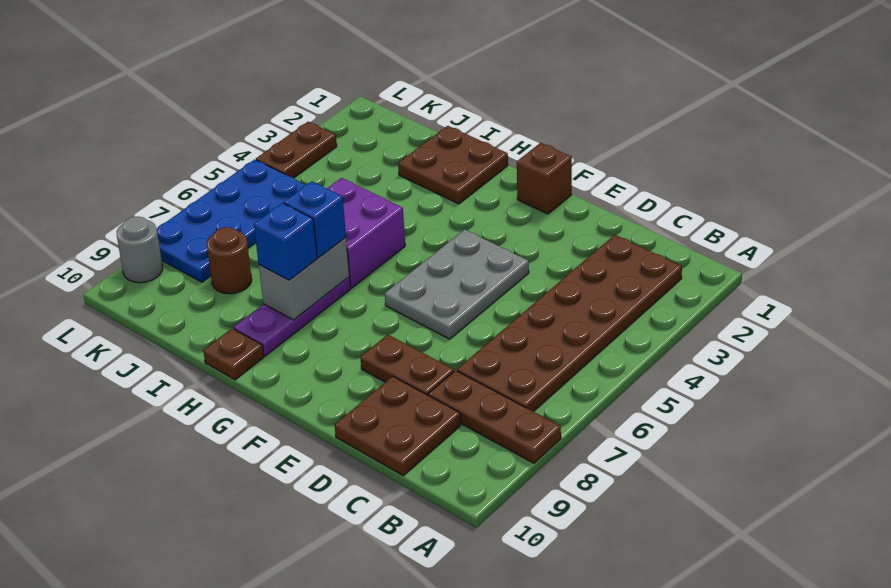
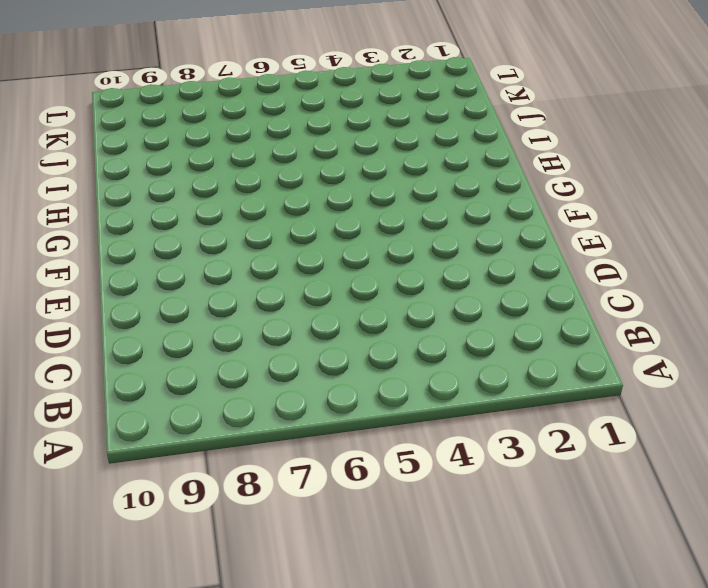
none -> brown 1x3 plate [428,370,561,463]
none -> brown 2x6 plate [457,235,682,412]
none -> brown 2x2 plate [335,376,461,476]

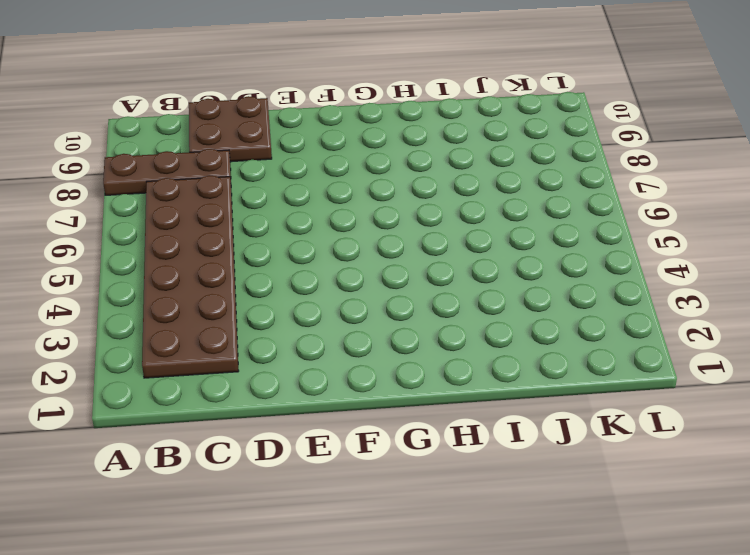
none -> brown 1x2 plate [360,335,454,395]
none -> grey 2x3 plate [385,229,529,339]
none -> brown 1x1 brick [517,143,572,214]

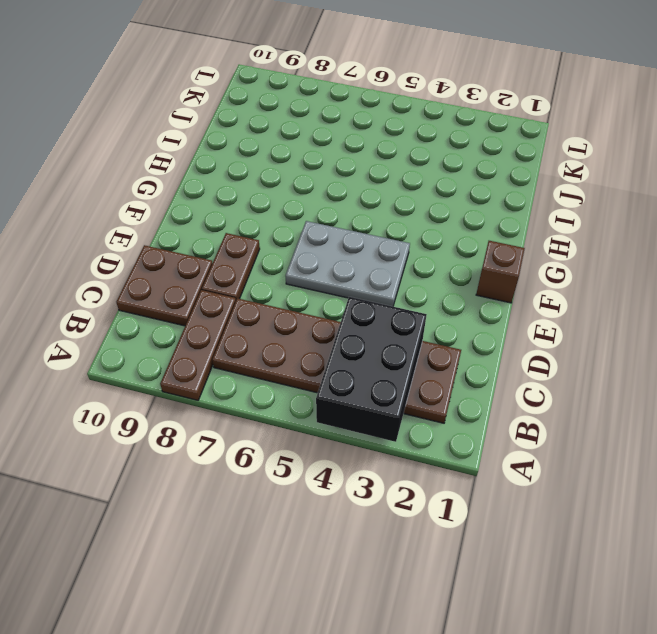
black 2x3 brick [316,297,427,442] -> none
none -> brown 2x2 plate [398,126,508,204]
none -> purple 2x2 brick [327,178,405,288]
none -> purple 1x3 plate [234,277,351,356]

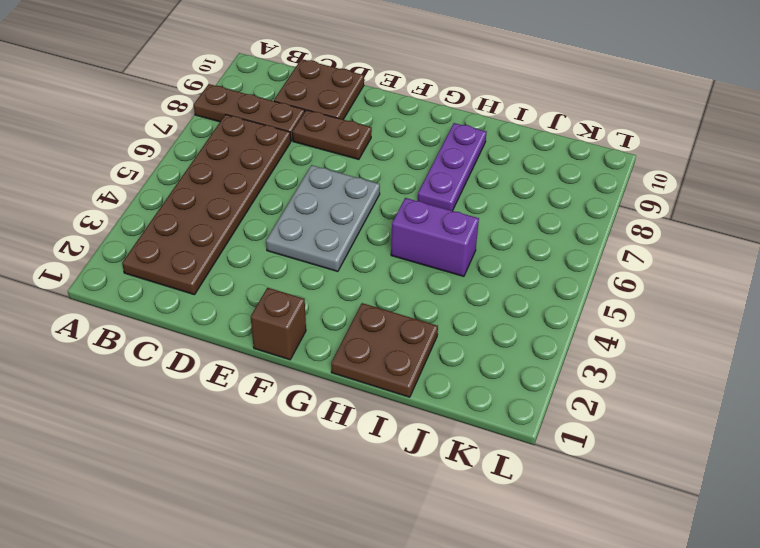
purple 1x2 brick [391,198,479,276] -> purple 2x2 brick [327,178,405,288]
none -> brown 1x1 plate [203,328,264,380]
none -> brown 1x1 round brick [207,227,252,294]
none -> blue 2x4 plate [157,159,305,282]

